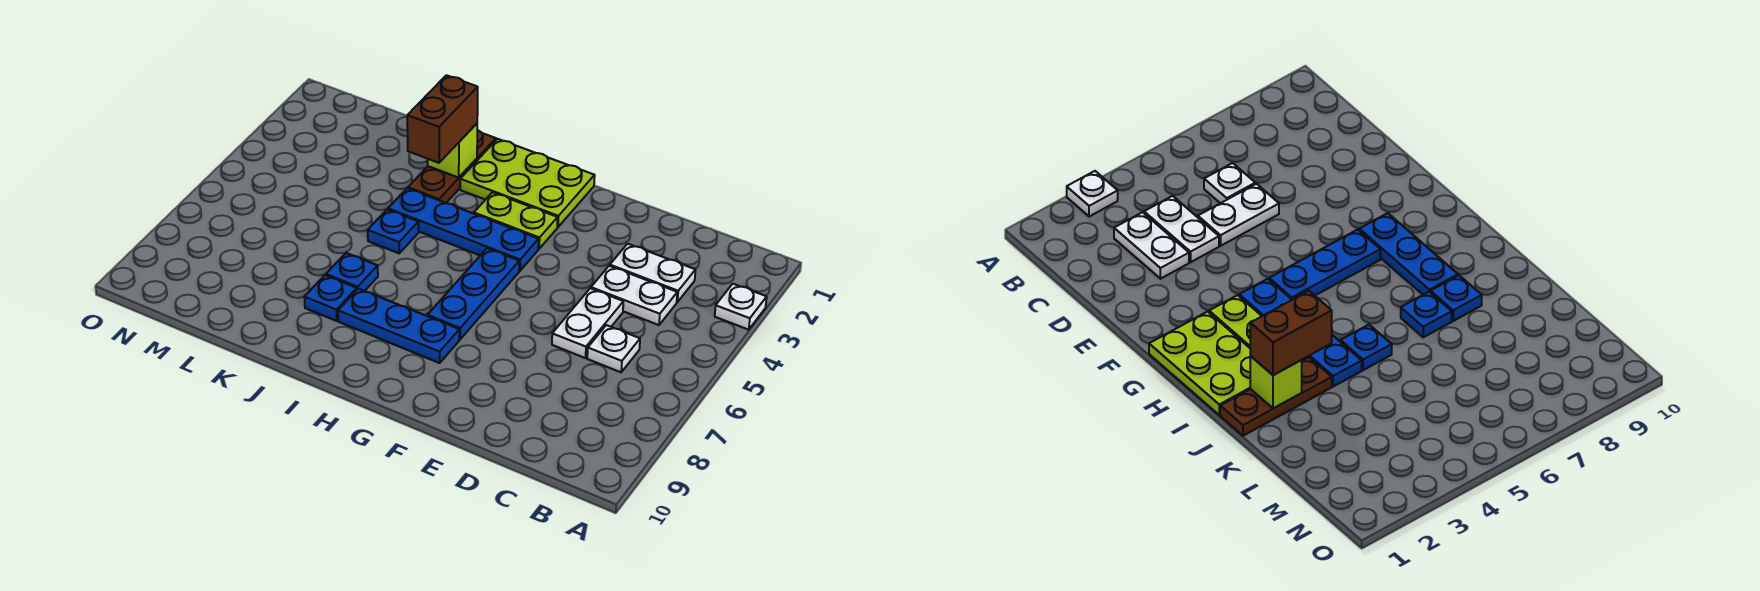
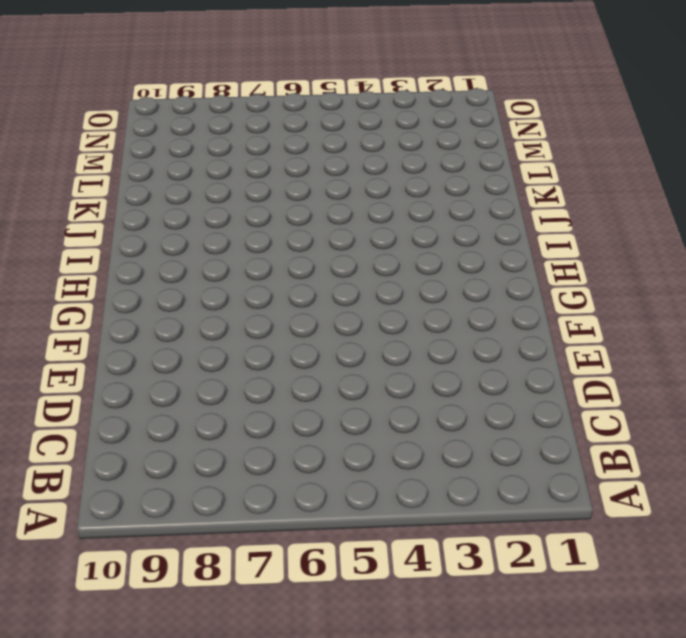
none -> white 1x1 plate [715,284,767,330]
none -> white 1x2 plate [610,244,695,302]
none -> white 1x2 plate [591,266,677,325]

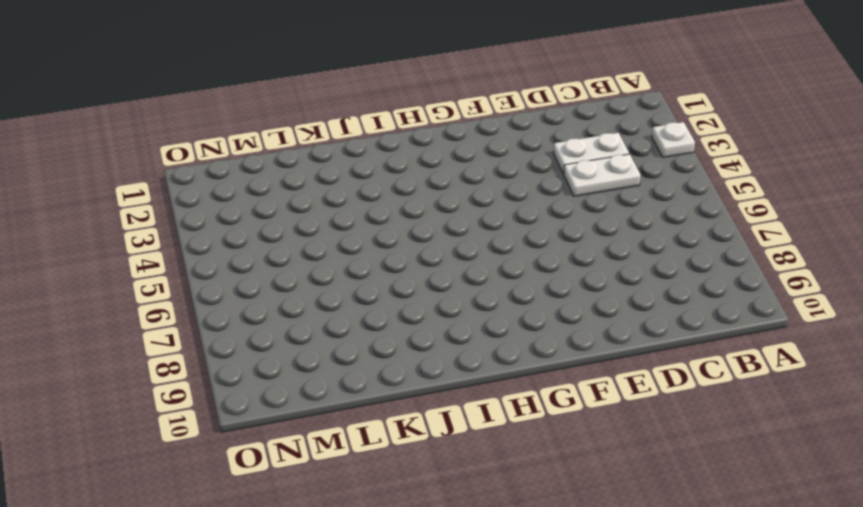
none -> white 1x1 plate [587,325,640,372]
none -> white 1x2 plate [552,288,623,358]
none -> lime 2x3 plate [460,139,595,227]

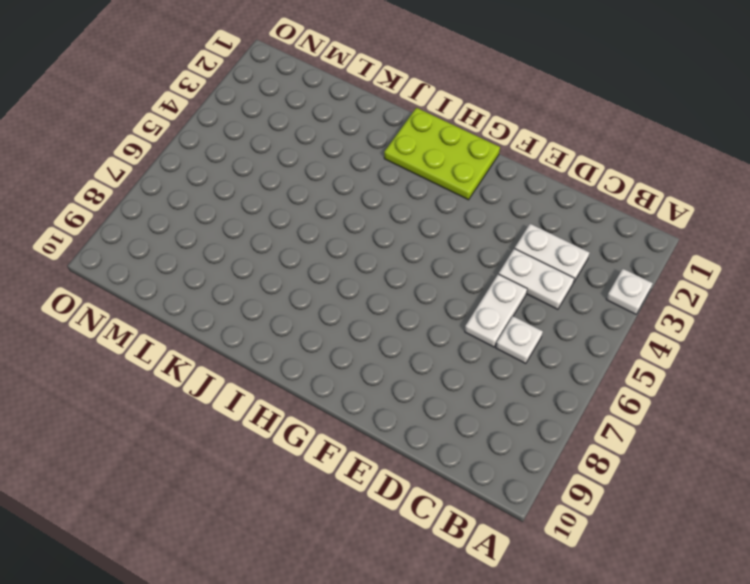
none -> lime 1x2 plate [474,192,558,249]
none -> blue 1x4 plate [388,188,539,271]
none -> blue 1x3 plate [427,248,519,339]

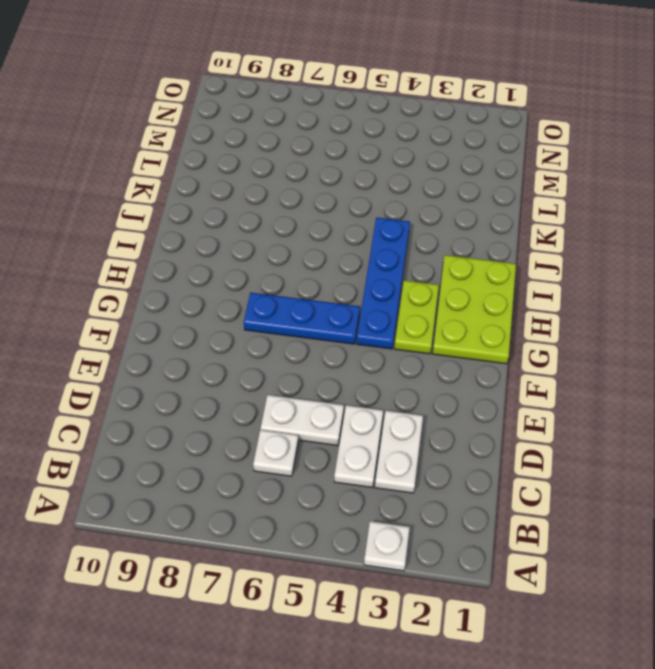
none -> blue 1x3 plate [338,289,459,363]
none -> brown 1x3 plate [408,130,496,203]
none -> blue 1x1 plate [368,209,419,253]

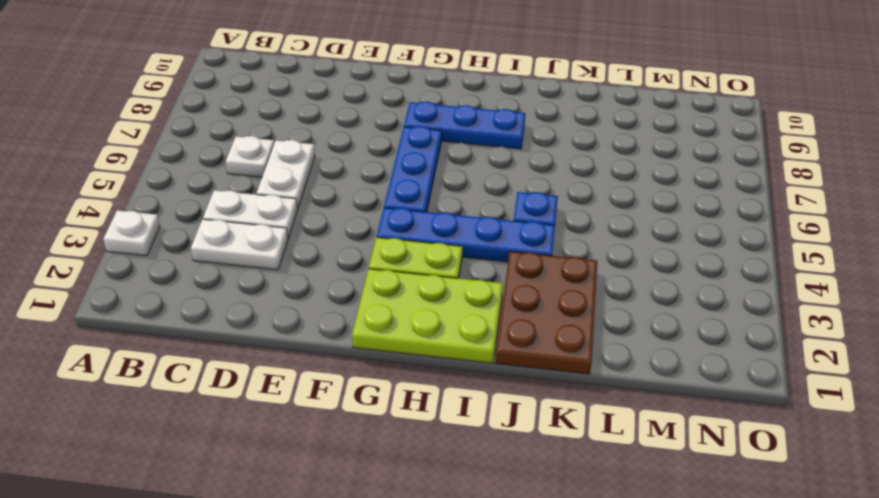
brown 2x3 plate [496,251,597,374] -> brown 1x3 plate [408,130,496,203]
none -> blue 1x1 plate [326,253,378,291]
none -> blue 1x1 plate [304,275,357,321]
none -> lime 1x1 brick [428,124,477,178]

